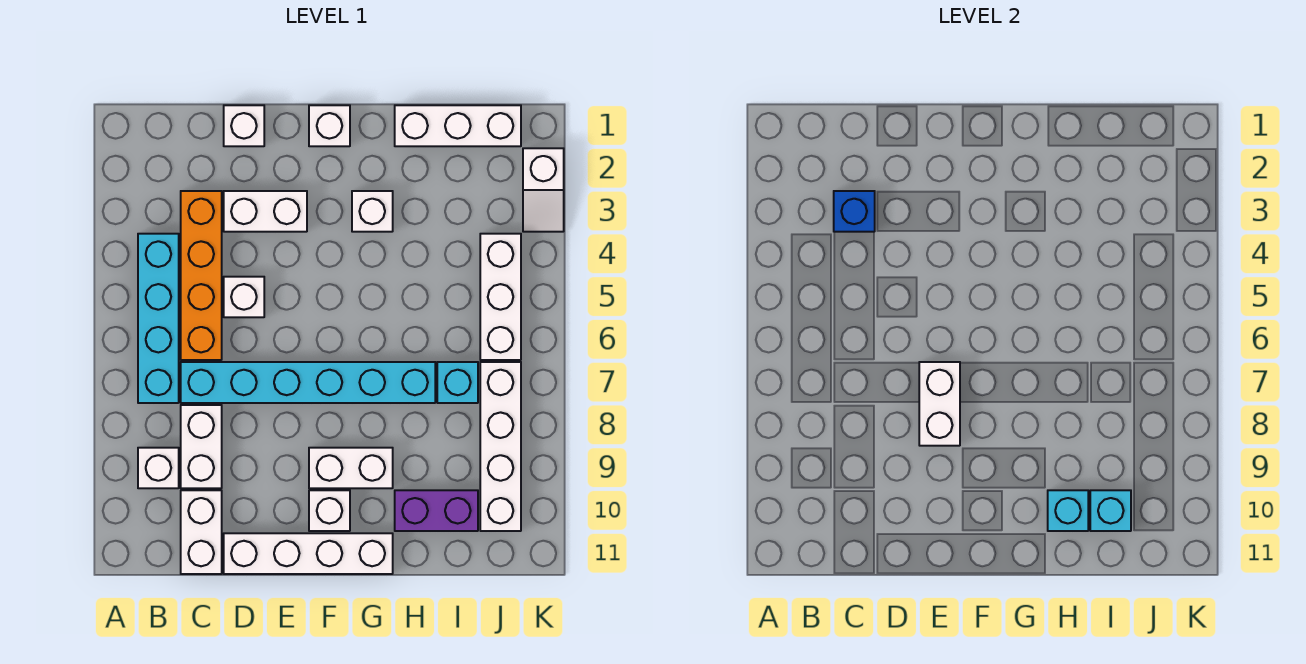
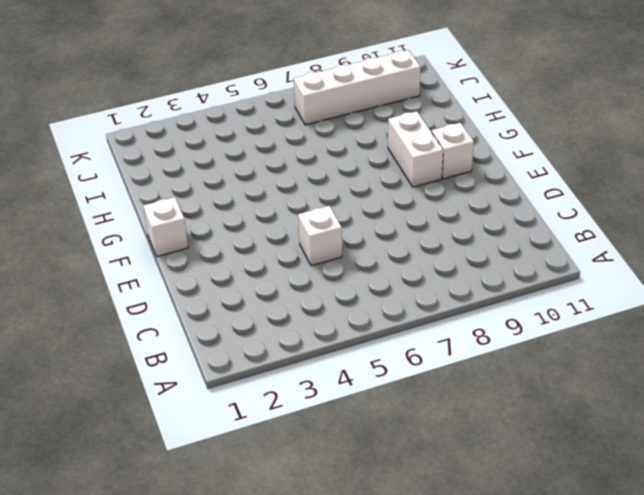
none -> cyan 1x4 brick [138,234,179,403]
none -> white 1x1 brick [138,448,179,488]
none -> orange 1x4 brick [181,191,222,360]

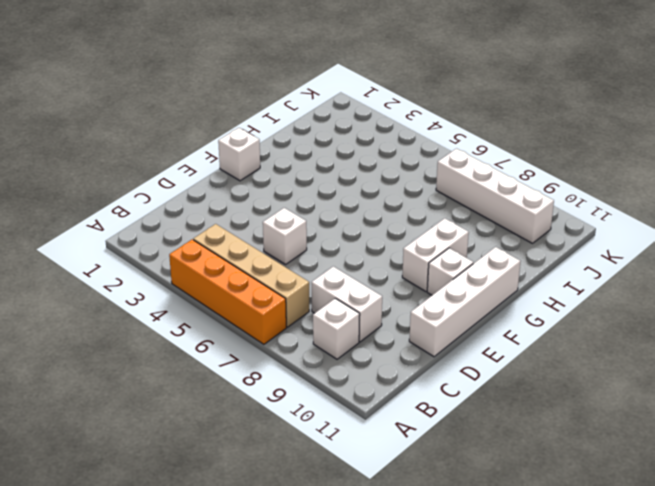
orange 1x4 brick [169,239,286,344] -> orange 1x4 brick moved to [181,191,222,360]
tan 1x4 brick [193,224,309,327] -> cyan 1x4 brick [138,234,179,403]
none -> cyan 1x6 brick [181,362,435,403]
none -> white 1x2 brick [181,490,222,574]
none -> white 1x1 brick [224,105,264,146]

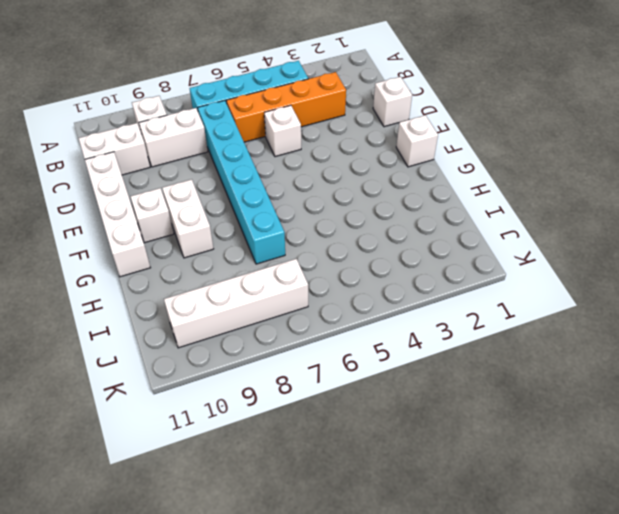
none -> white 1x2 brick [224,191,307,232]
none -> white 1x1 brick [352,191,393,232]
none -> white 1x3 brick [395,105,521,146]

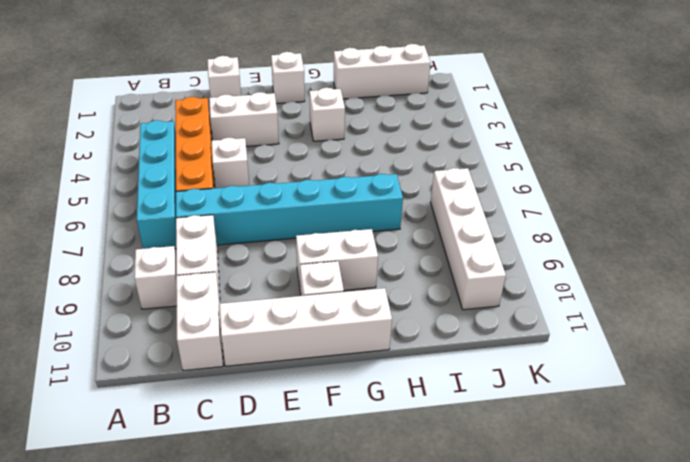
none -> purple 1x2 brick [395,490,478,531]
none -> cyan 1x1 brick [437,362,478,403]
none -> white 1x3 brick [480,234,521,360]

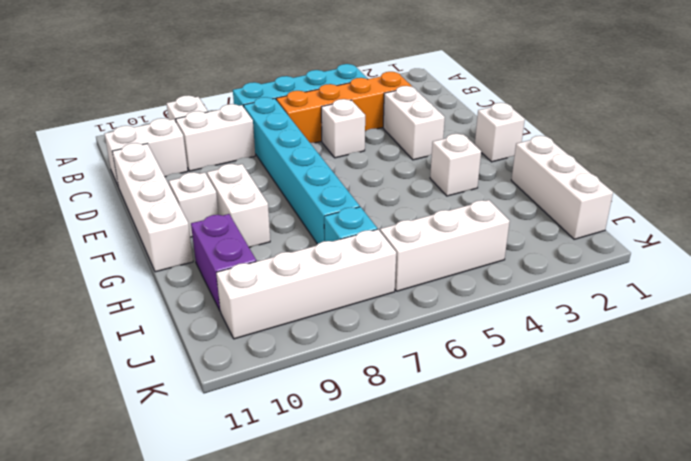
none -> white 1x1 brick [224,105,264,146]
none -> white 1x2 slope [523,148,564,232]
none -> blue 1x1 brick [834,191,875,232]

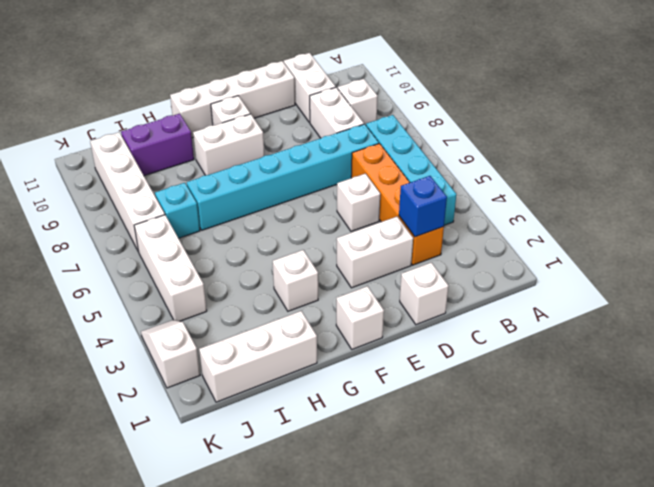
none -> white 1x2 brick [919,362,960,446]
none -> cyan 1x1 brick [1048,490,1088,531]
none -> cyan 1x1 brick [1090,490,1131,531]

